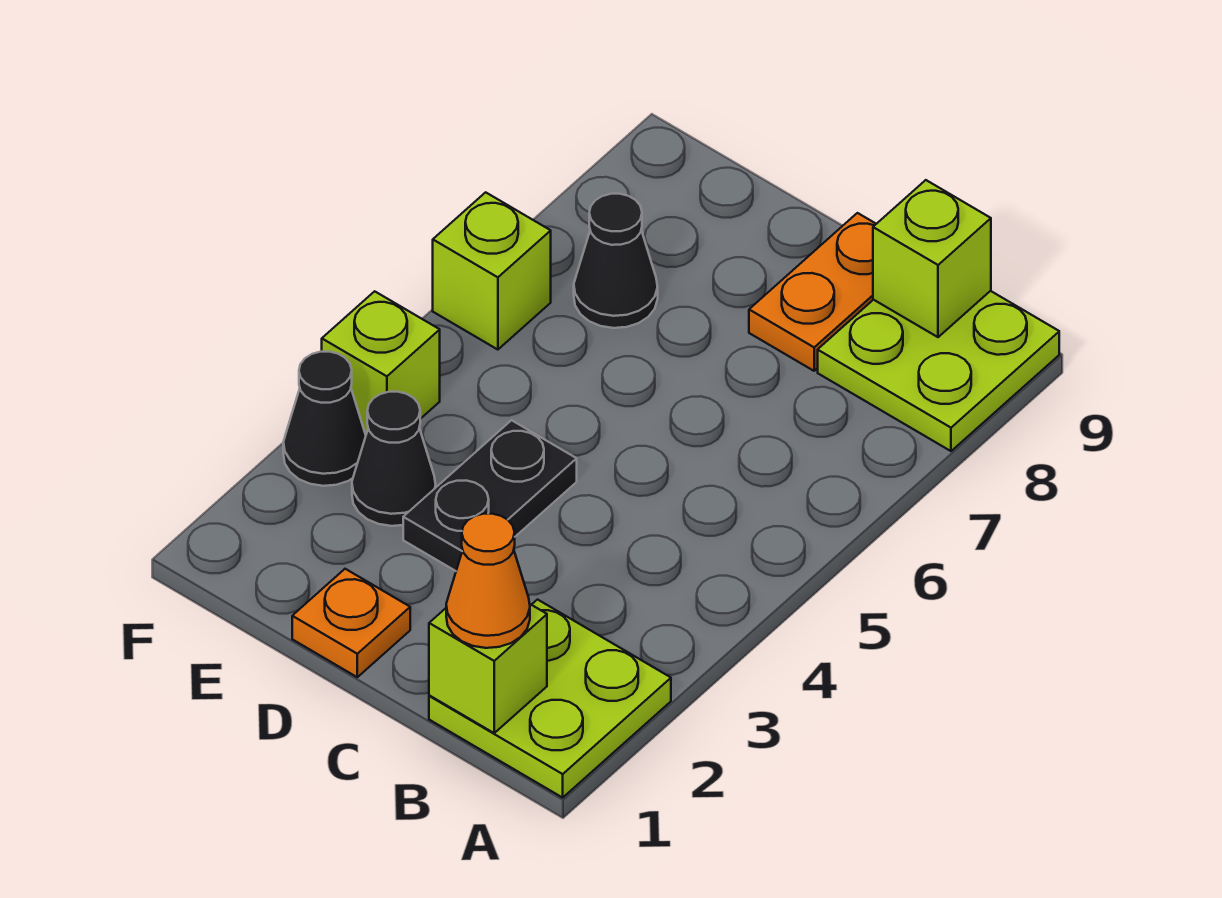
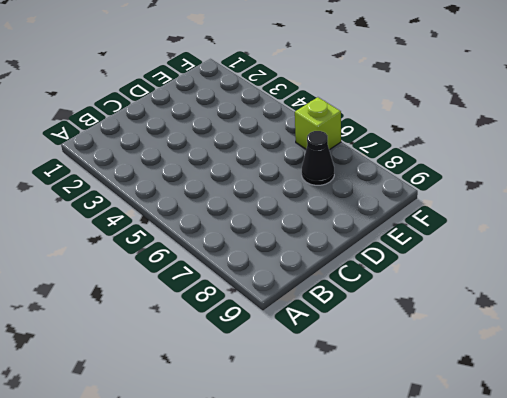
none -> lime 2x2 plate [429,600,671,798]
none -> lime 2x2 plate [818,291,1059,451]
none -> orange 1x2 plate [749,213,876,371]

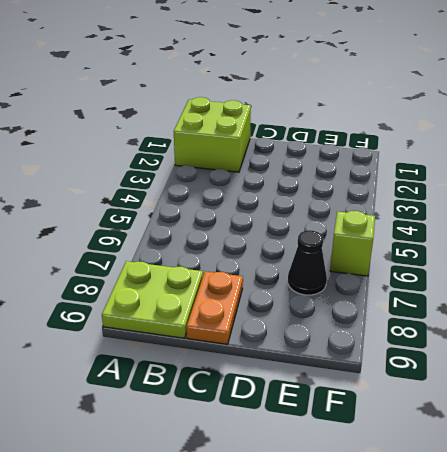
lime 2x2 brick [174,97,251,172] -> lime 2x2 plate [429,600,671,798]
none -> orange 1x1 plate [292,569,410,677]
none -> black 1x2 plate [403,420,577,571]
none -> black 1x1 cone [352,392,436,526]

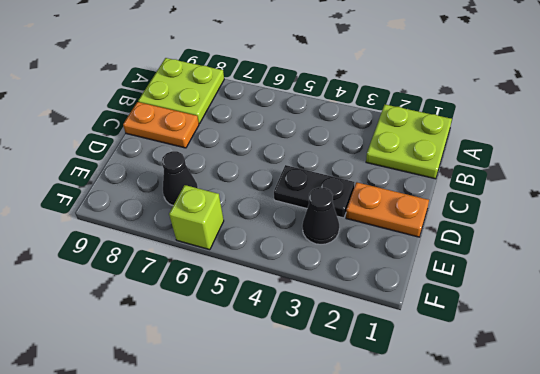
orange 1x2 plate [346,182,429,237] -> orange 1x1 plate [292,569,410,677]
none -> black 1x1 cone [283,352,366,486]
none -> lime 1x1 brick [322,291,440,435]
none -> lime 1x1 brick [429,604,547,733]

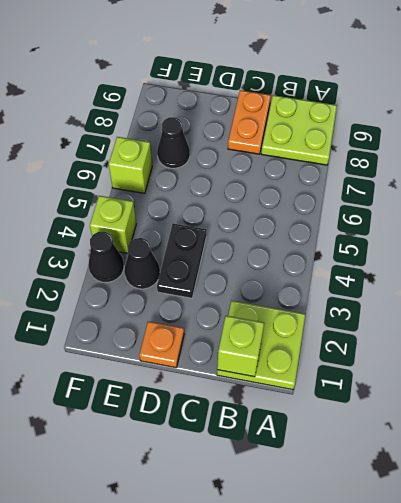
none -> lime 1x1 brick [873,180,991,337]
none -> orange 1x1 cone [446,514,530,648]

